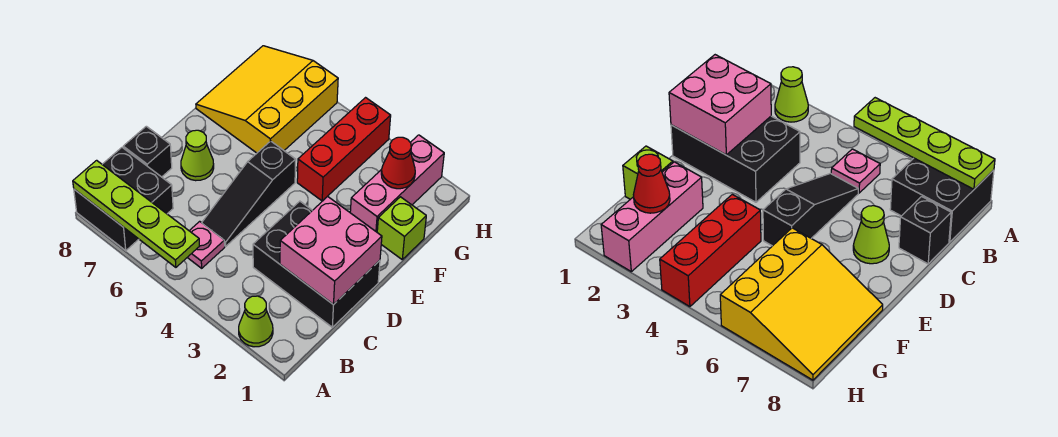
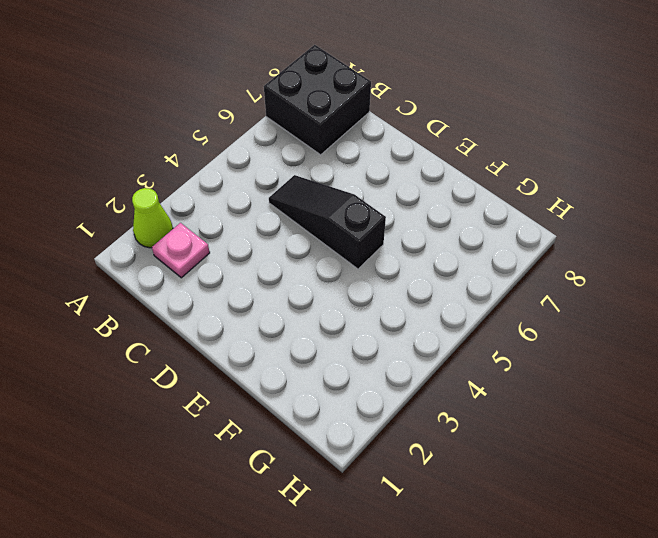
pink 1x1 plate [152,223,210,278] -> pink 1x1 plate moved to [187,221,225,268]
none -> black 2x3 brick [253,201,380,327]
none -> black 1x1 brick [123,126,172,177]
none -> lime 1x1 cone [181,130,214,181]

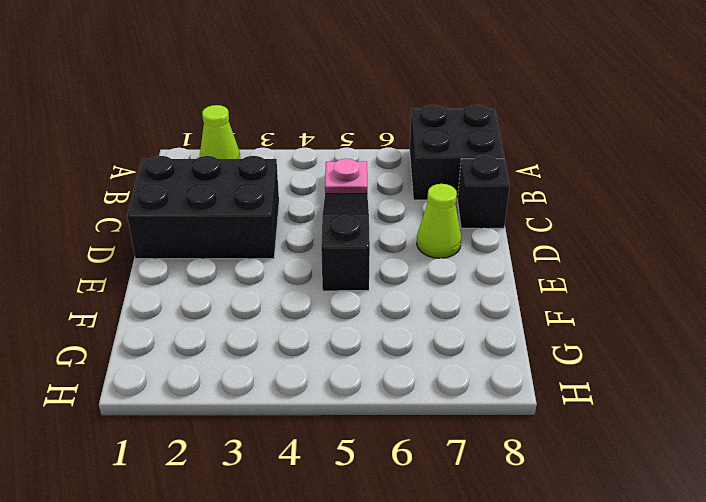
none -> lime 1x1 brick [377,197,426,259]
none -> pink 1x3 brick [350,135,444,232]
none -> red 1x3 brick [297,98,391,201]

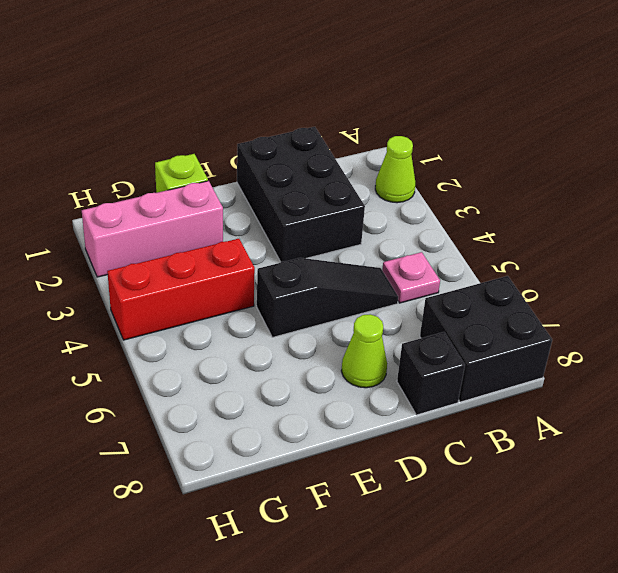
none -> yellow 3x3 slope [196,46,338,153]
none -> lime 1x4 plate [73,160,199,267]
none -> pink 2x2 brick [280,197,382,305]

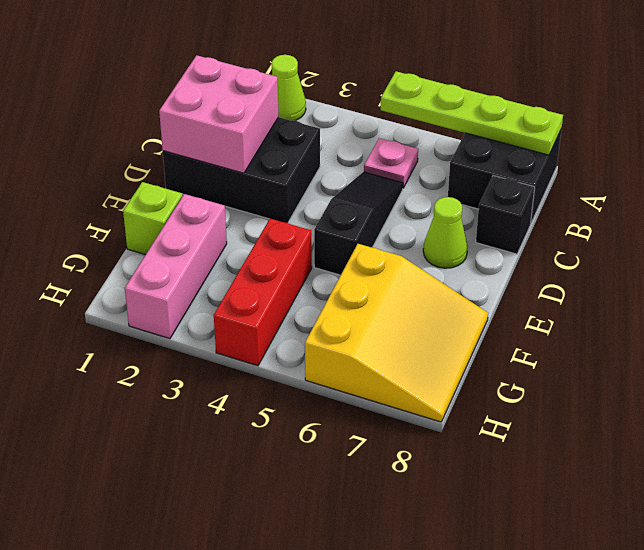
none -> red 1x1 cone [381,137,415,189]

